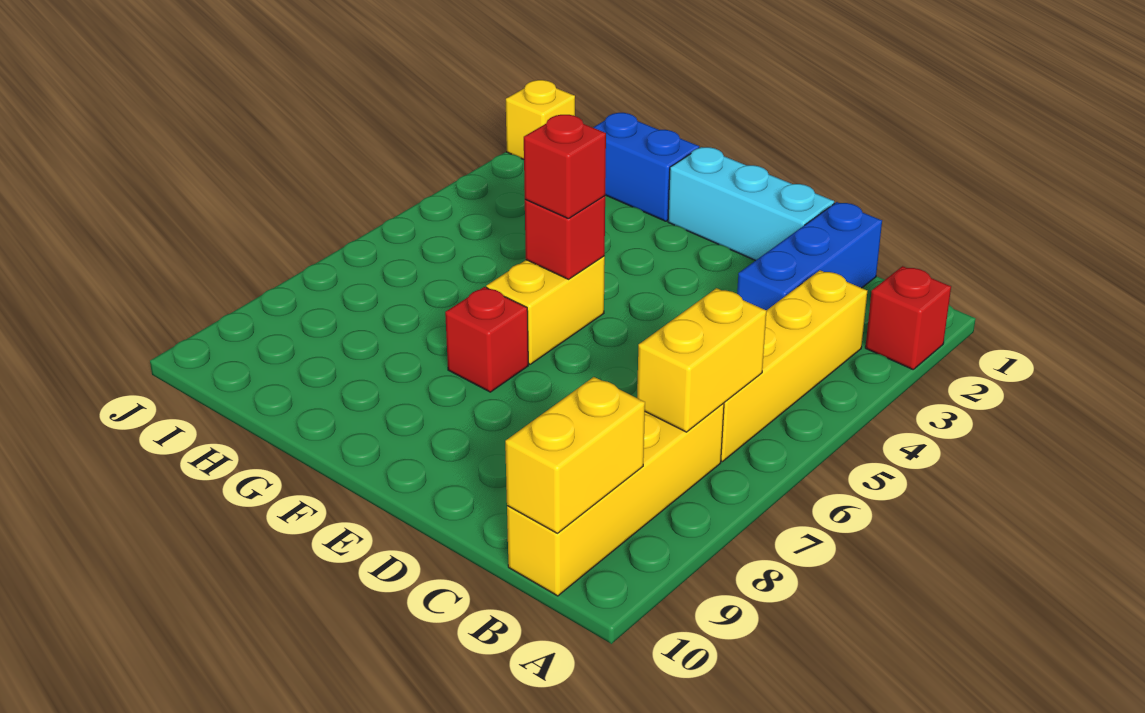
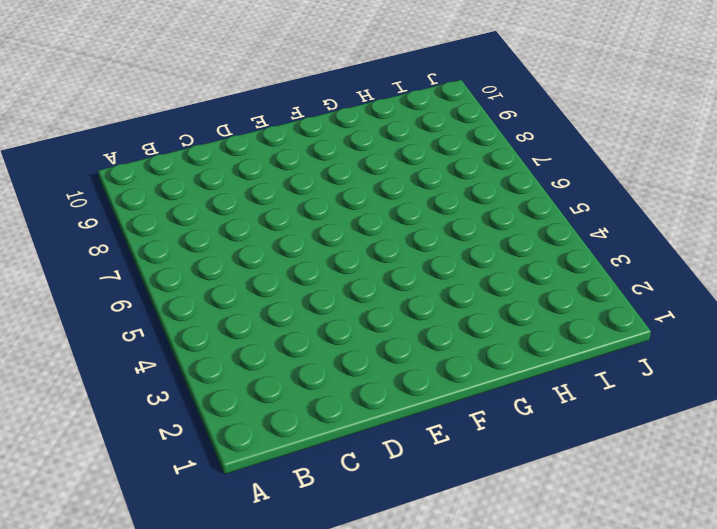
none -> red 1x1 brick [865,266,951,369]
none -> yellow 1x4 brick [721,270,867,462]
none -> yellow 1x4 brick [507,403,724,596]

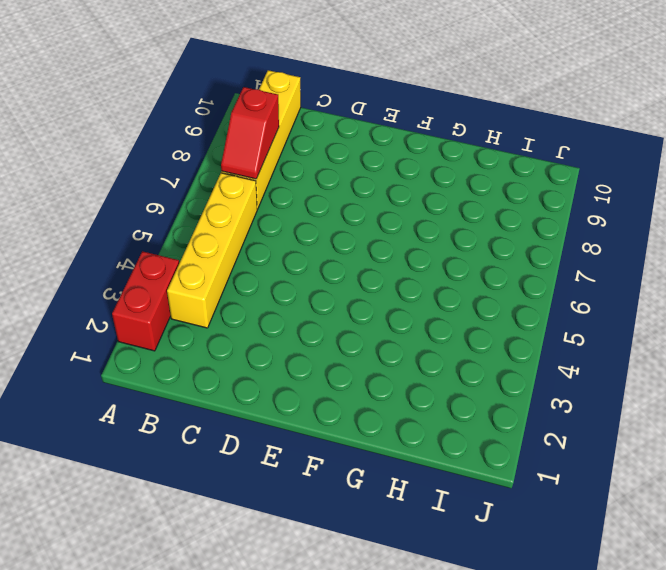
red 1x2 brick [112,251,179,351] -> red 1x1 brick [865,266,951,369]
red 1x2 slope [221,87,279,179] -> yellow 1x2 brick [637,288,766,432]
none -> blue 1x3 brick [737,202,882,310]
none -> cyan 1x3 brick [668,147,834,261]
none -> yellow 1x2 brick [486,256,605,364]

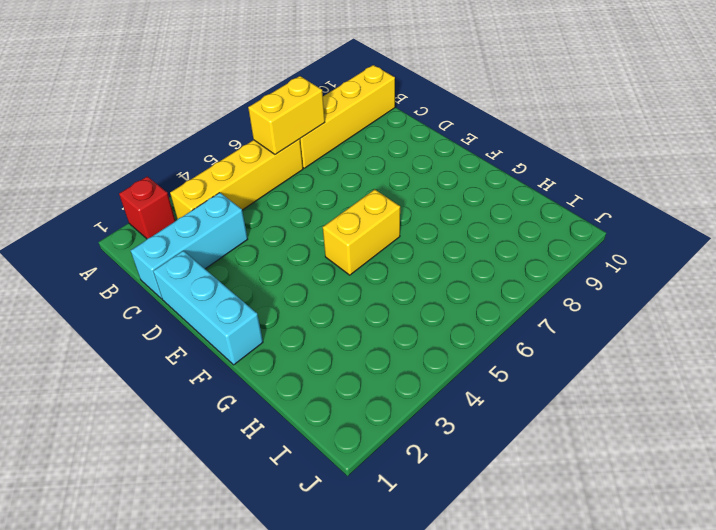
cyan 1x3 brick [130,193,248,299] -> blue 1x3 brick [737,202,882,310]
none -> red 1x1 brick [445,287,528,392]
none -> blue 1x2 brick [593,113,699,221]
none -> yellow 1x1 brick [506,80,575,159]

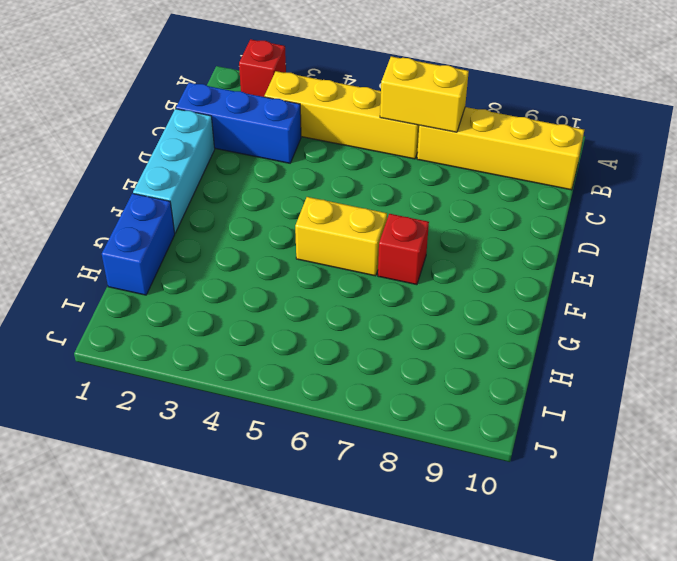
none -> yellow 1x1 brick [506,80,575,159]
none -> yellow 1x2 brick [505,377,645,533]
none -> red 1x1 brick [525,196,605,279]

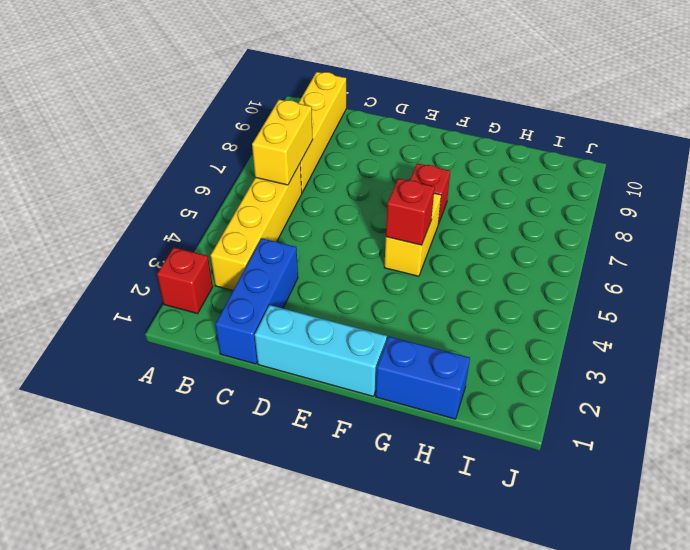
none -> yellow 1x1 brick [506,80,575,159]
none -> yellow 1x2 brick [505,377,645,533]
none -> red 1x1 brick [524,115,606,219]

